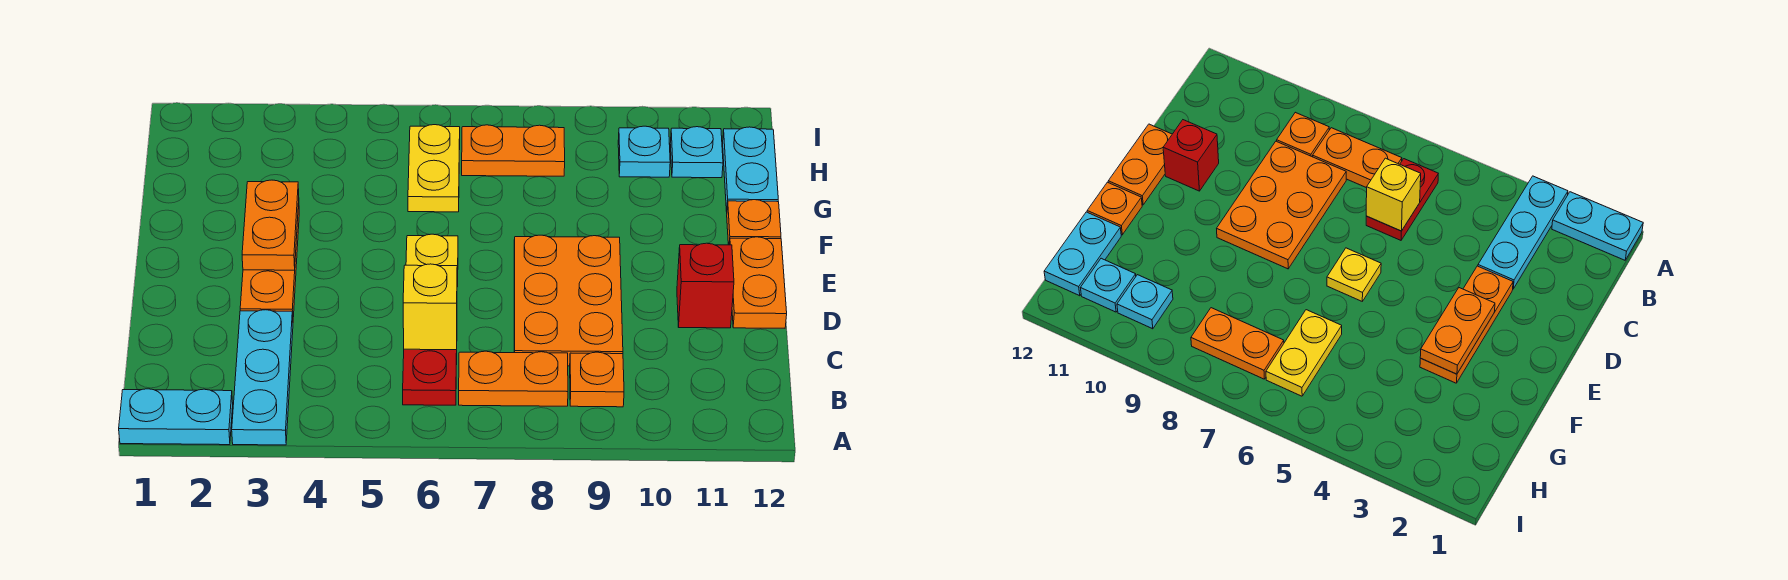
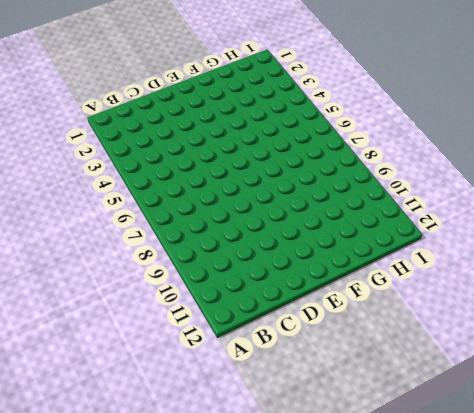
none -> cyan 1x2 plate [119,389,233,445]
none -> cyan 1x3 plate [232,310,293,445]
none -> red 1x2 plate [403,349,457,405]

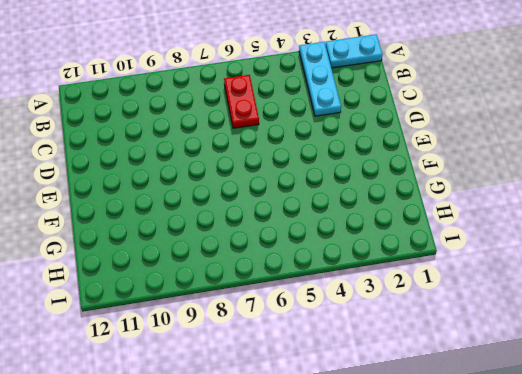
none -> orange 1x2 plate [459,351,568,406]
none -> orange 1x1 plate [570,352,624,407]
none -> orange 2x3 plate [514,235,623,366]

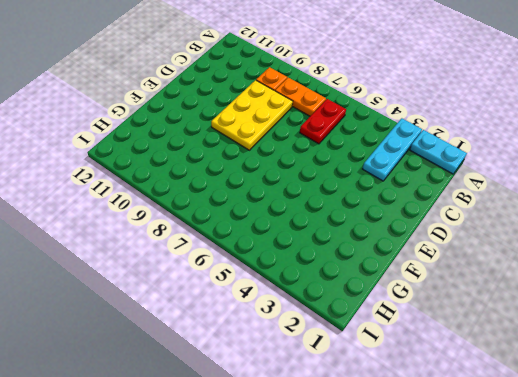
yellow 2x3 plate [211,80,293,150] -> orange 2x3 plate [514,235,623,366]
none -> orange 1x3 plate [240,203,299,317]
none -> red 1x1 brick [677,243,734,328]
none -> orange 1x2 plate [730,237,787,328]

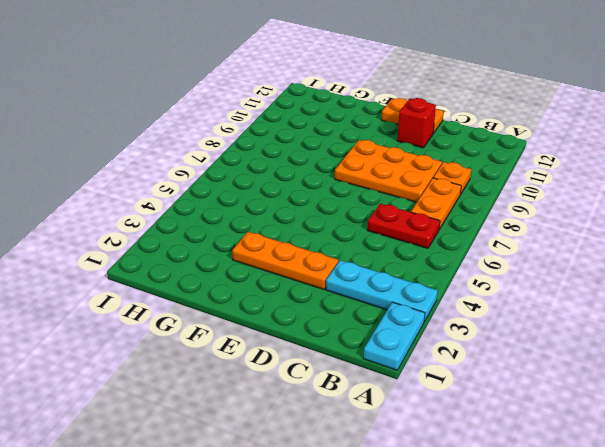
none -> yellow 1x1 plate [406,234,458,287]
none -> orange 1x1 plate [727,200,781,245]
none -> yellow 1x2 plate [408,125,460,212]

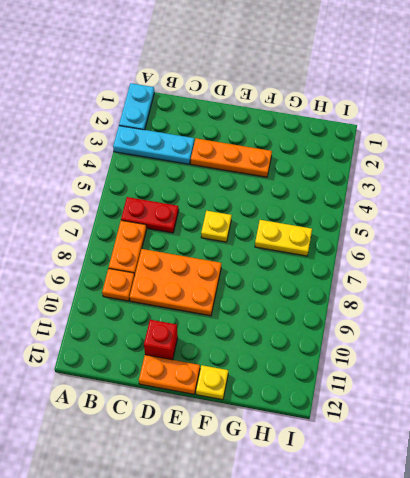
yellow 1x1 plate [196,365,228,400] -> orange 1x1 plate [727,200,781,245]
none -> cyan 1x2 plate [723,127,778,212]
none -> orange 1x2 plate [462,125,565,176]
none -> cyan 1x1 plate [618,126,670,177]

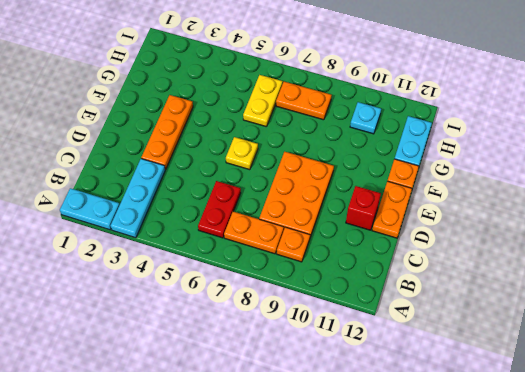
none -> cyan 1x1 plate [670,127,723,178]
none -> yellow 1x1 brick [403,264,457,350]
none -> orange 1x2 plate [242,180,299,270]

